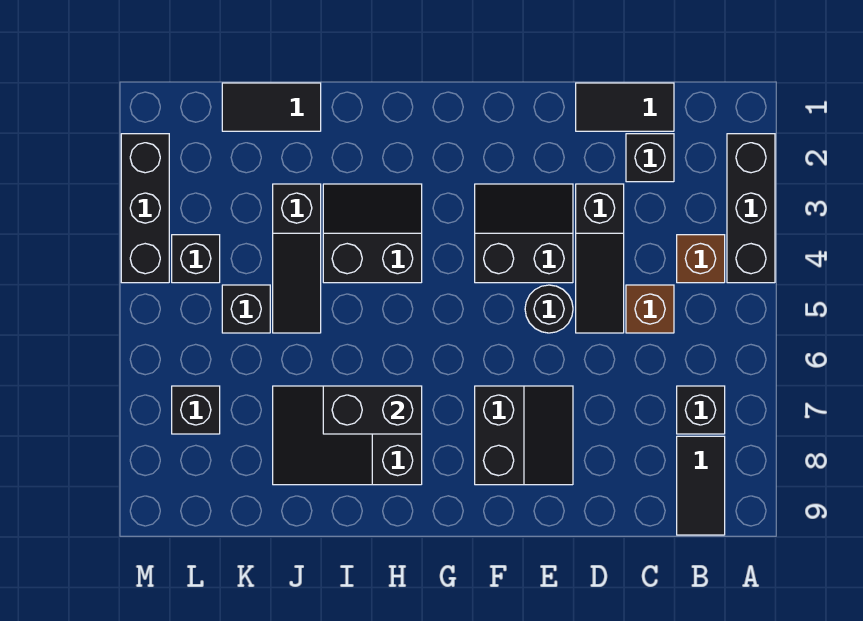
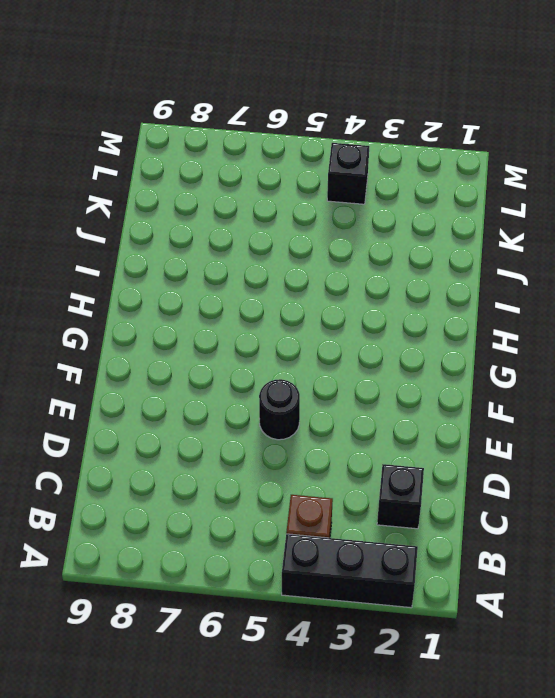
none -> black 1x1 brick [677,386,725,434]
none -> black 1x2 tile [677,436,725,535]
none -> black 1x2 tile [576,83,674,131]

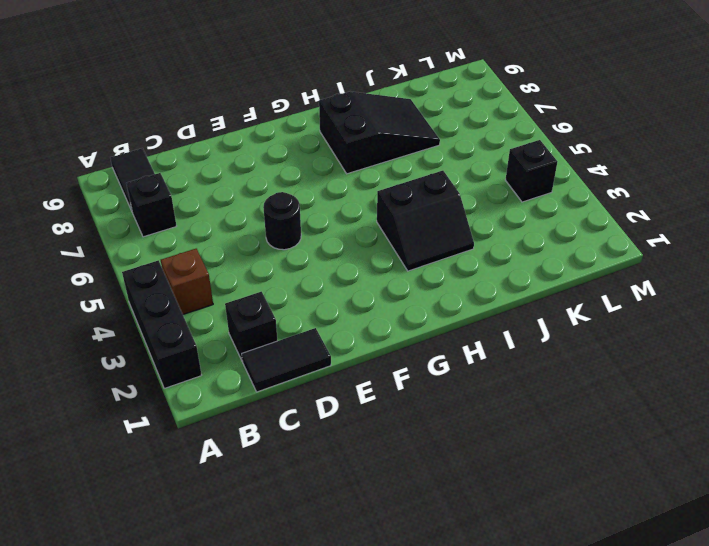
none -> brown 1x1 brick [626,285,674,333]
none -> black 1x3 slope [576,184,624,333]
none -> black 2x2 slope [475,184,573,283]

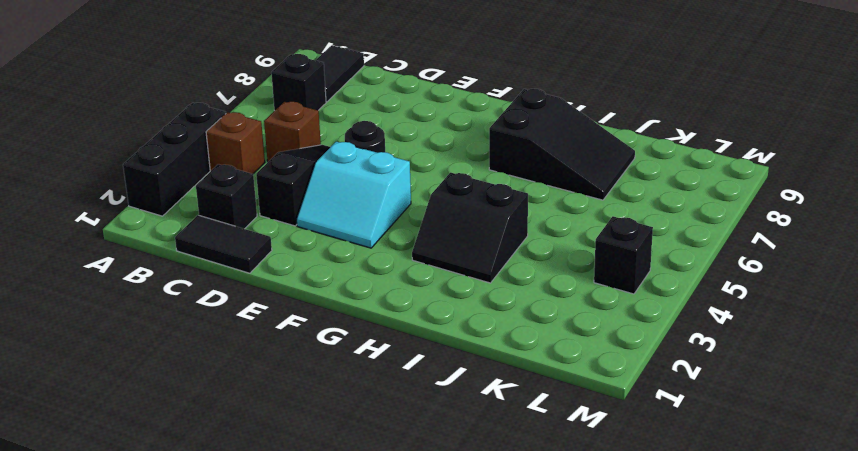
cyan 2x2 slope [297,142,411,248] -> black 2x2 slope [475,184,573,283]
none -> black 2x2 slope [475,386,573,485]
none -> black 1x2 tile [222,83,321,131]
none -> black 1x3 slope [273,184,321,333]

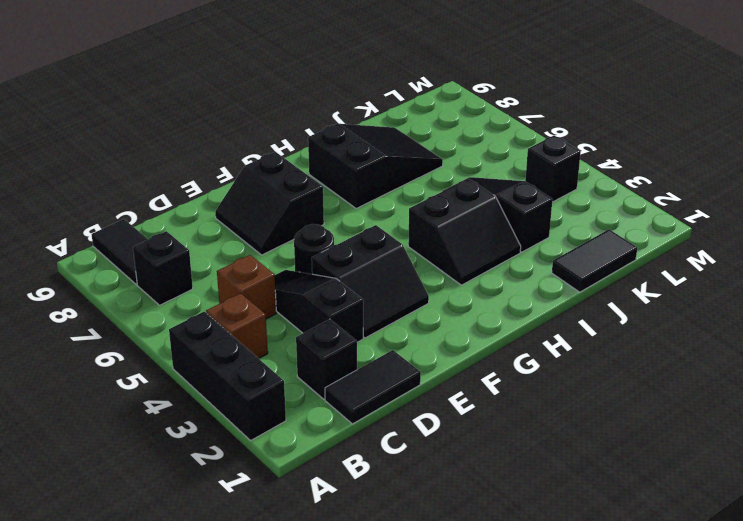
none -> black 1x1 brick [222,285,270,333]
none -> black 1x1 brick [172,386,220,434]
none -> black 1x3 brick [121,134,169,283]

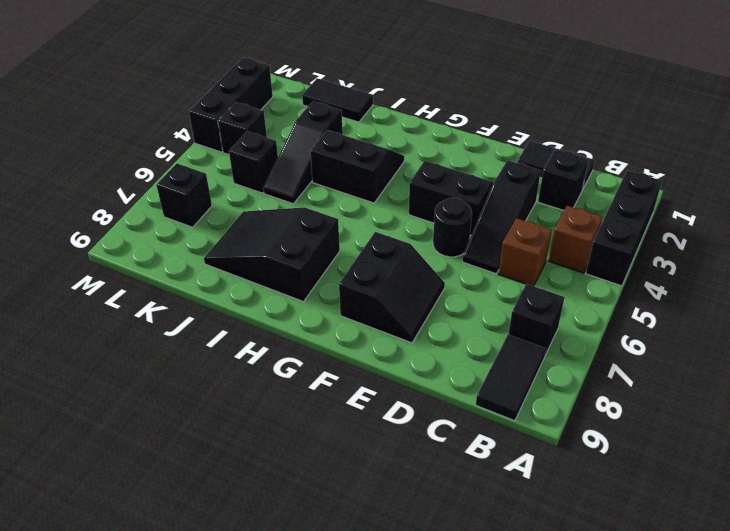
none -> black 1x2 brick [323,386,422,434]

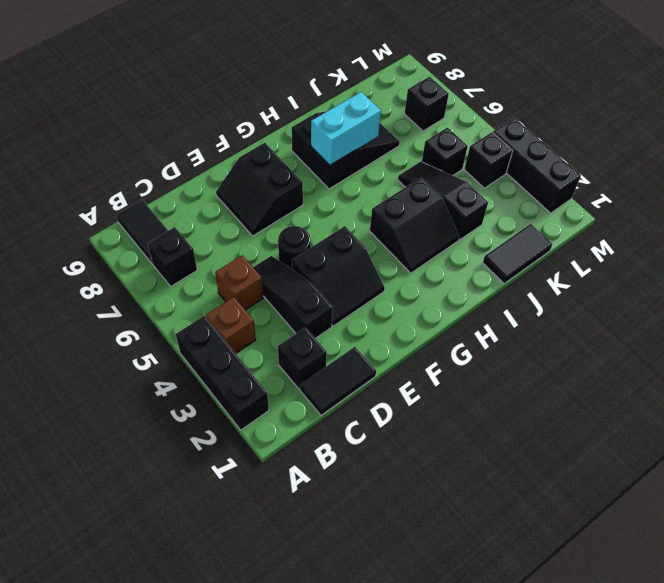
cyan 1x2 brick [311,92,381,165] -> black 1x2 brick [323,386,422,434]

